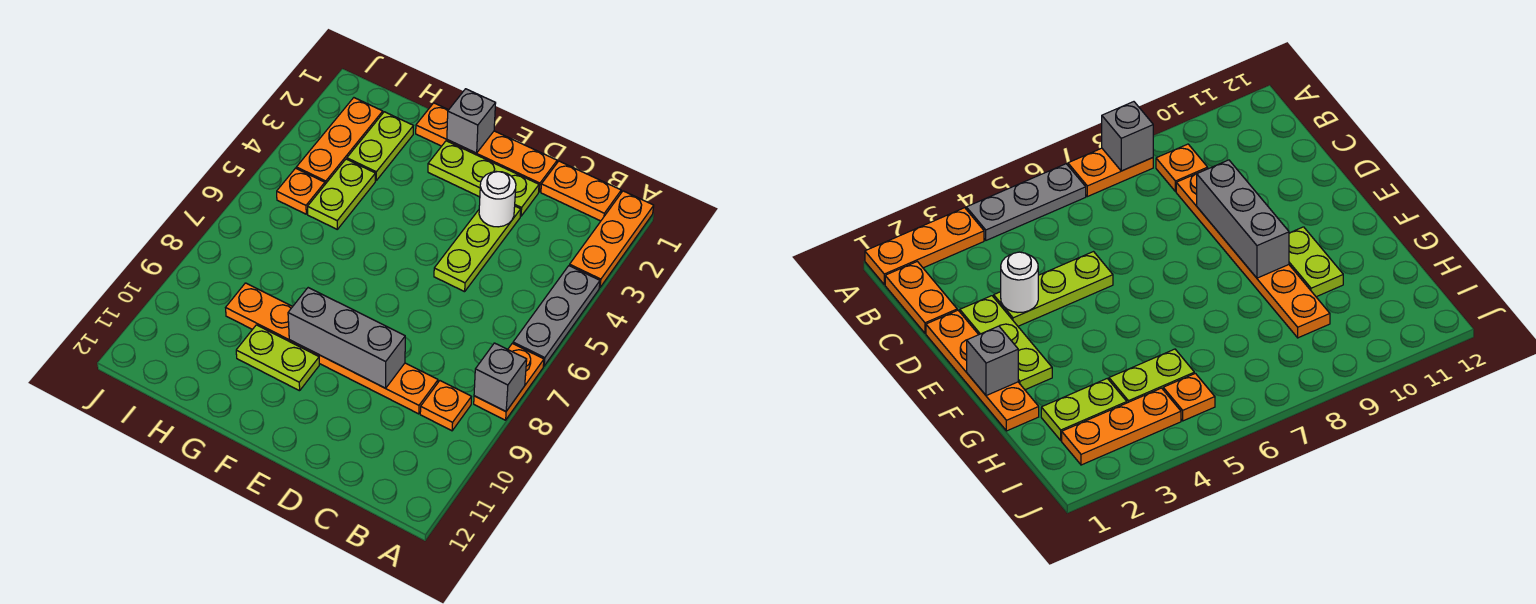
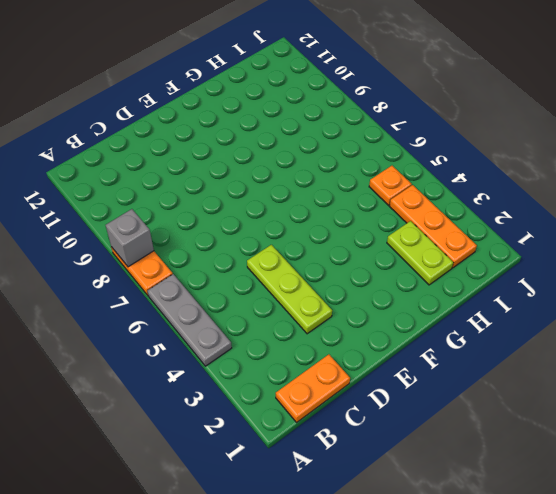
none -> orange 1x3 plate [569,191,654,288]
none -> orange 1x1 plate [420,381,471,431]
none -> orange 1x6 plate [226,283,438,414]

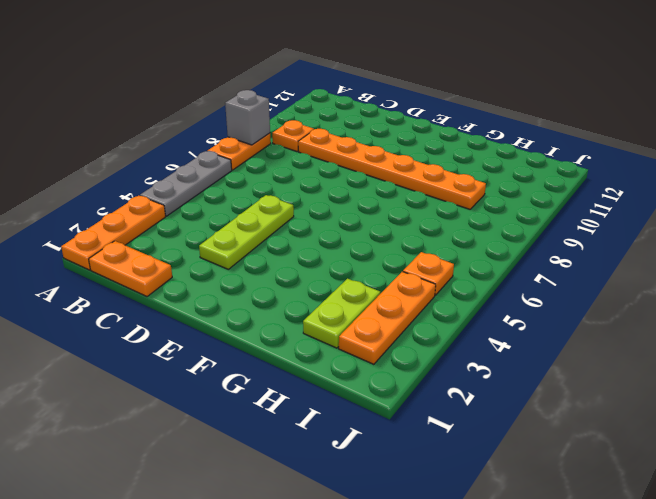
none -> orange 1x4 plate [416,103,557,192]
none -> lime 1x3 plate [428,141,539,216]
none -> lime 1x2 plate [236,325,319,391]

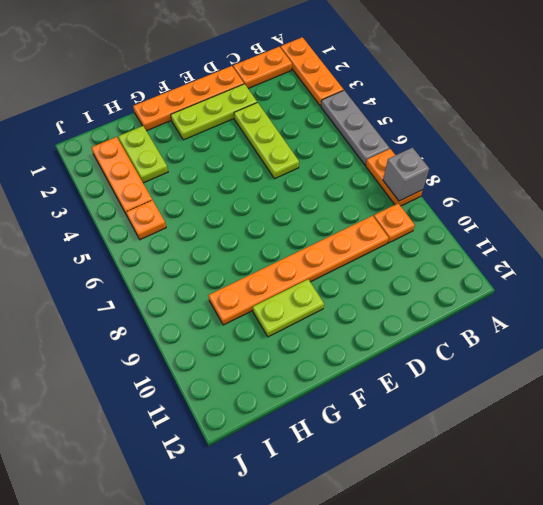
none -> lime 1x2 plate [308,159,375,229]
none -> white 1x1 round brick [479,172,516,227]
none -> grey 1x3 brick [288,288,405,388]

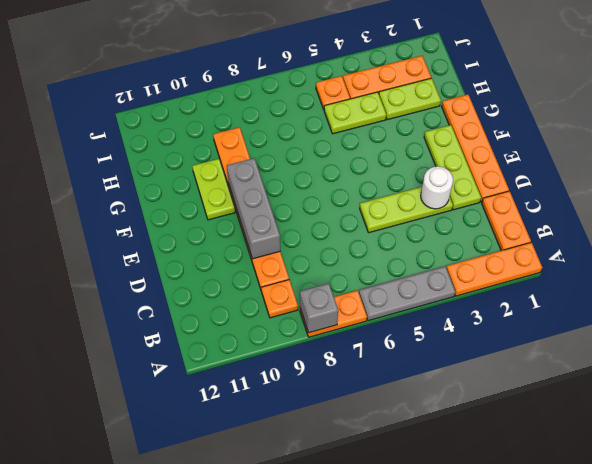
none -> grey 1x1 brick [447,89,496,153]

